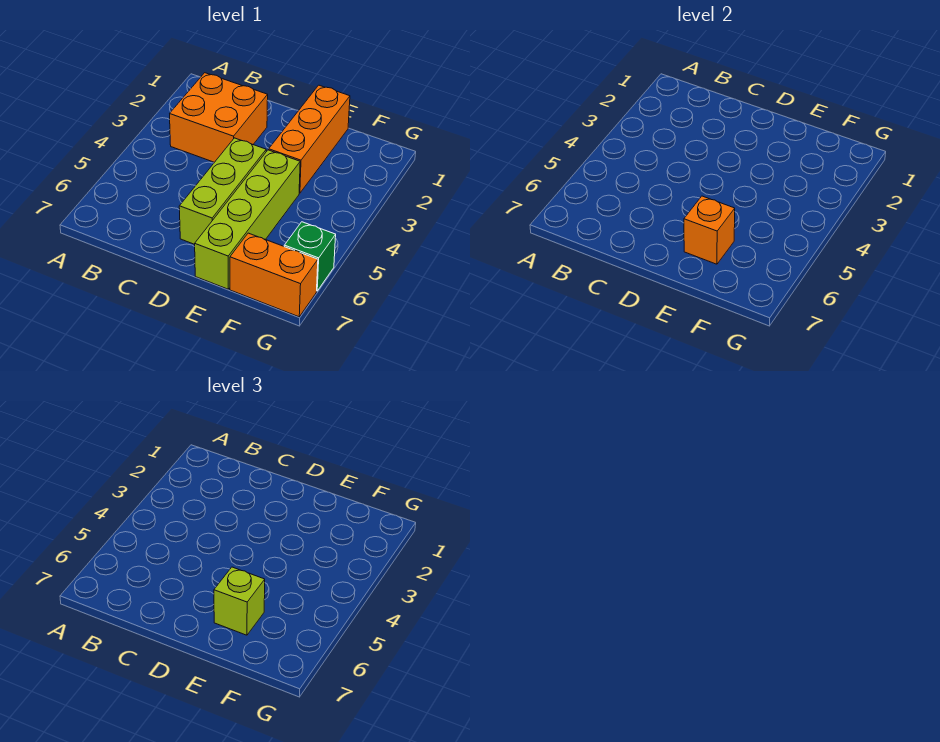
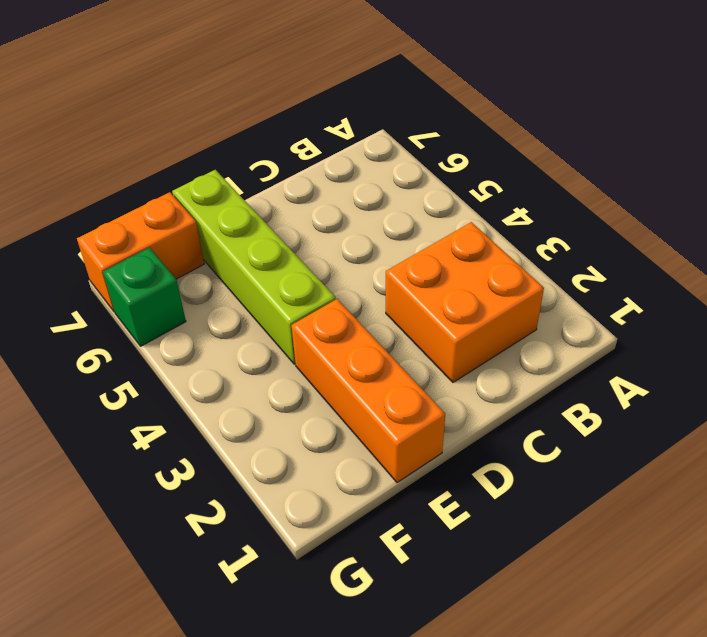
none -> lime 1x3 brick [179,138,266,244]
none -> orange 1x1 brick [684,196,735,264]

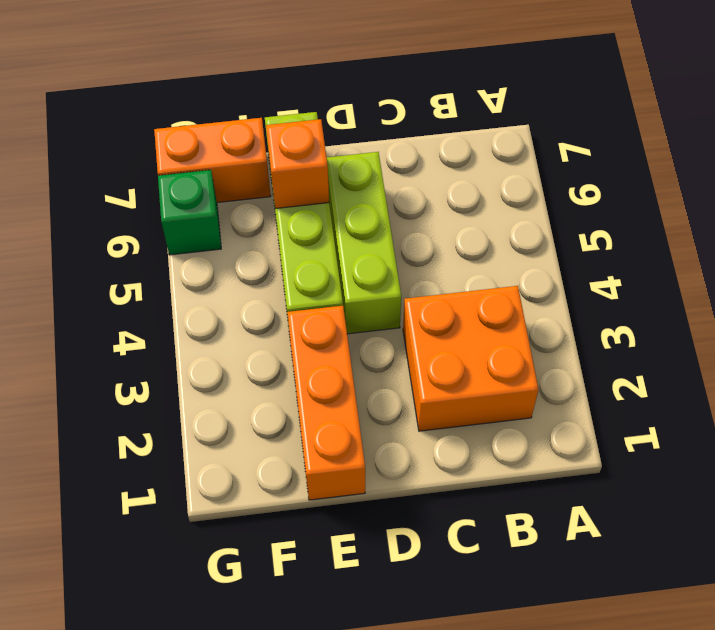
none -> lime 1x1 brick [214,567,265,635]

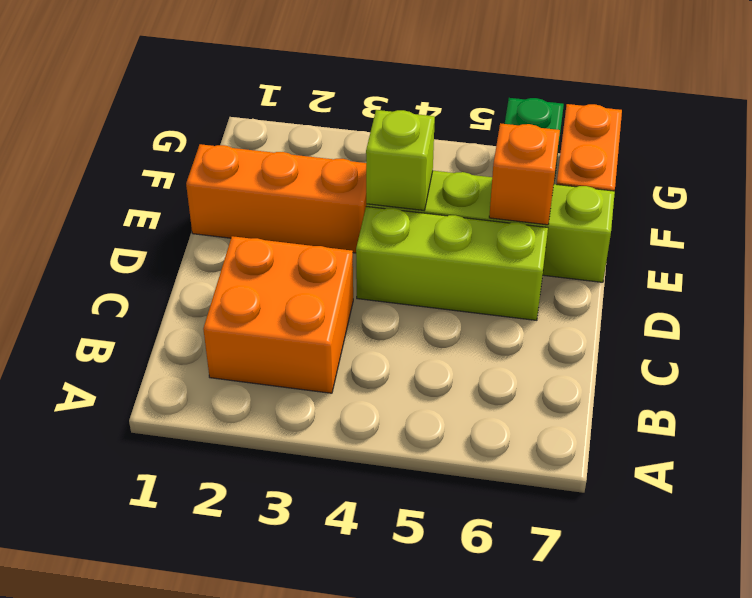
lime 1x1 brick [366,110,435,210] -> lime 1x1 brick moved to [214,567,265,635]

